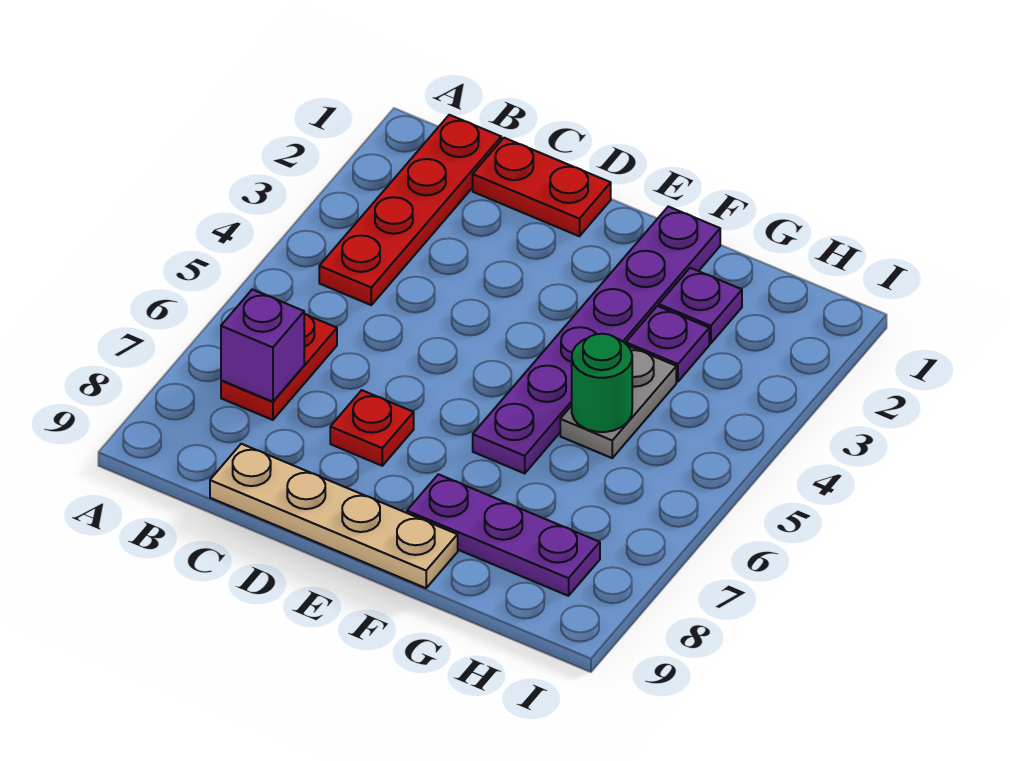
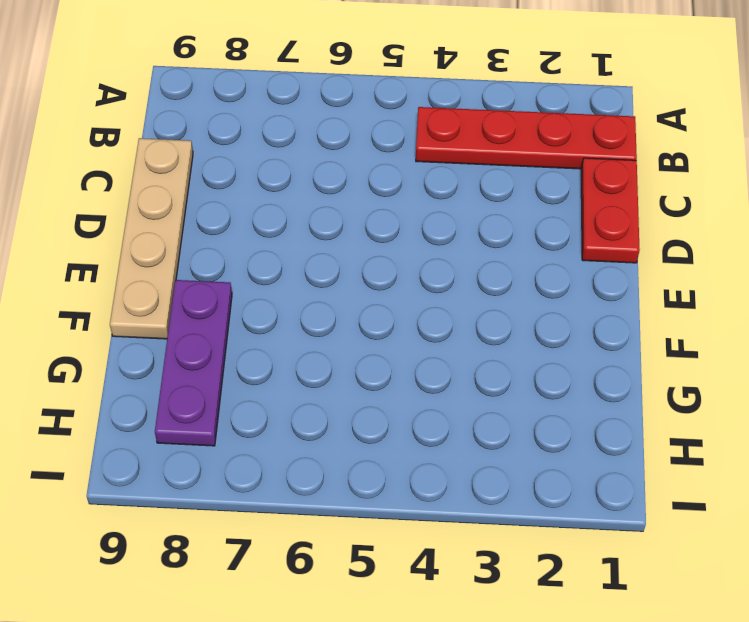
none -> red 1x2 plate [221,314,337,420]
none -> red 1x1 plate [330,390,414,466]
none -> purple 1x6 plate [473,207,720,473]

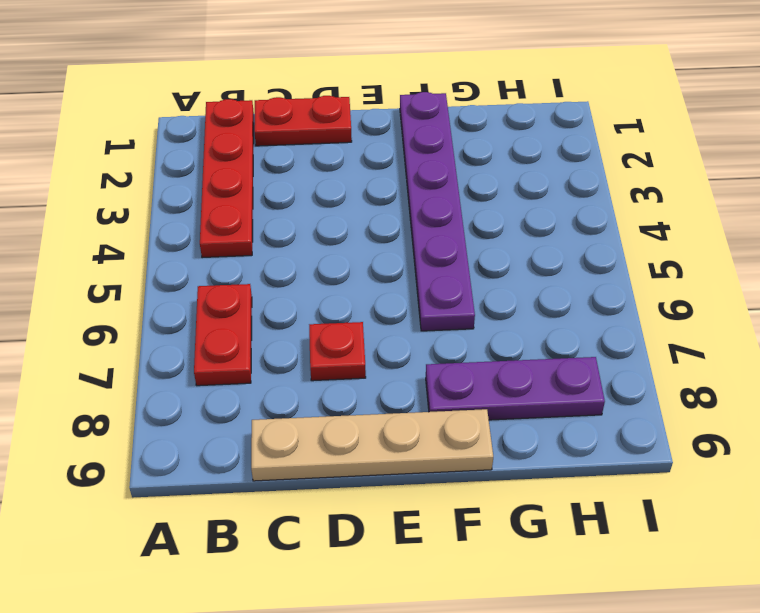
none -> purple 1x1 plate [659,268,742,343]
none -> purple 1x1 plate [626,306,709,382]
none -> grey 1x2 plate [560,346,676,458]

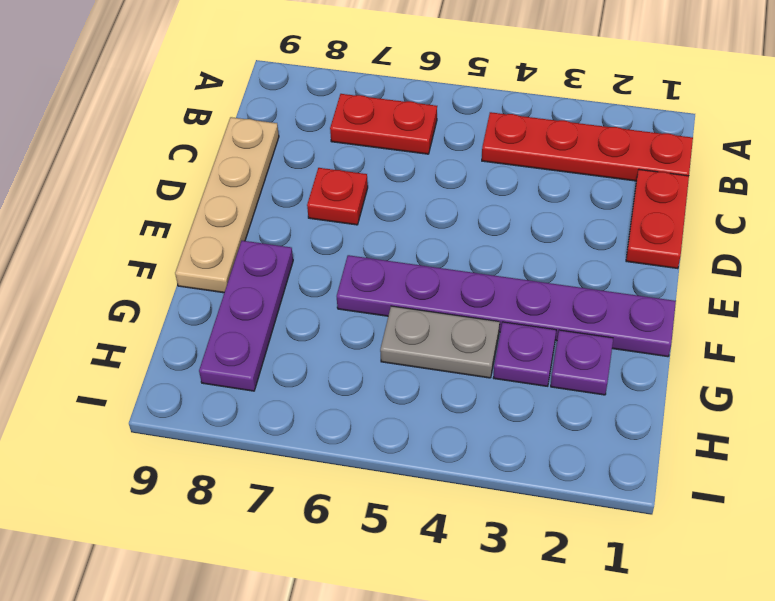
none -> purple 1x1 brick [221,290,304,402]
none -> green 1x1 round brick [572,334,632,432]

